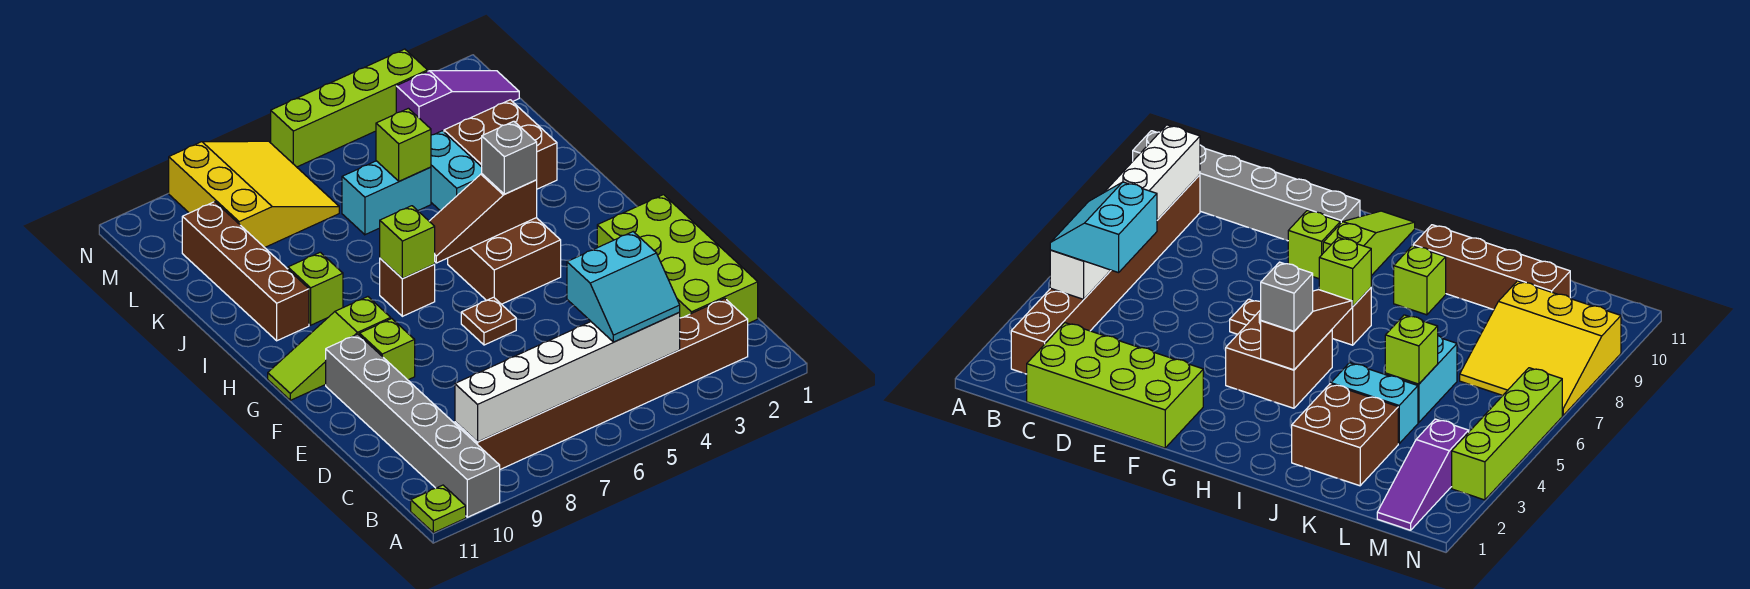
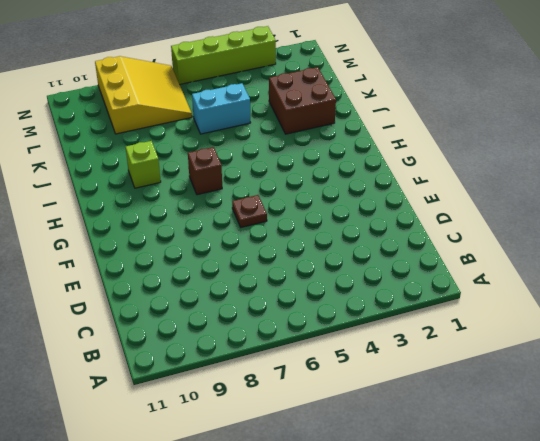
none -> grey 1x6 brick [326,334,500,517]
none -> lime 1x1 plate [411,485,466,533]
none -> brown 1x8 brick [455,298,748,469]

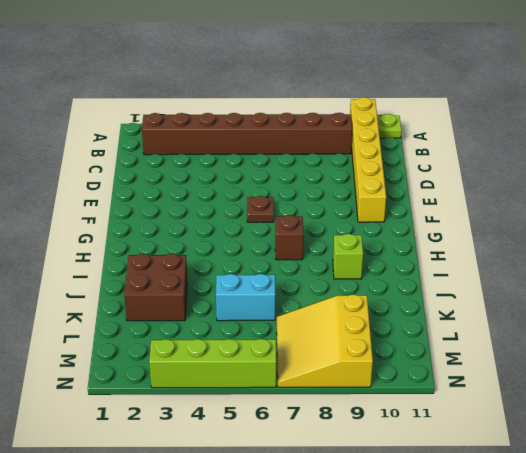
yellow 1x6 brick [350,97,386,222] -> grey 1x6 brick [326,334,500,517]
none -> lime 2x4 brick [597,195,758,323]
none -> lime 1x1 brick [359,319,415,380]
none -> brown 2x2 brick [448,218,561,304]

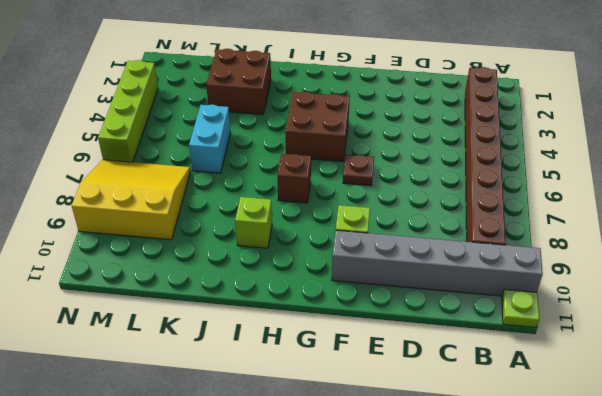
none -> lime 2x4 brick [597,195,758,323]
none -> lime 1x3 slope [268,297,391,400]
none -> brown 1x4 brick [182,202,309,341]

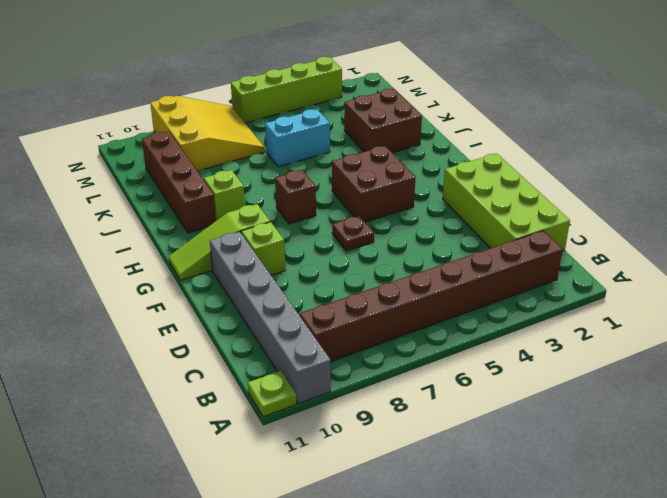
none -> cyan 1x2 brick [431,131,482,211]
none -> purple 1x3 slope [396,71,519,135]
none -> white 1x6 brick [455,312,680,442]

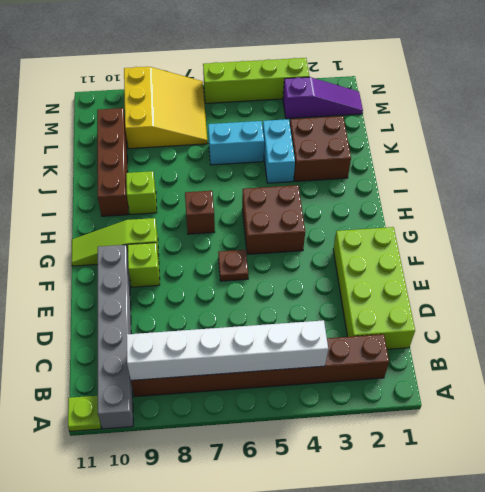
none -> brown 1x3 slope [429,174,537,263]
none -> lime 1x1 brick [380,206,435,279]
none -> lime 1x1 brick [376,108,431,181]

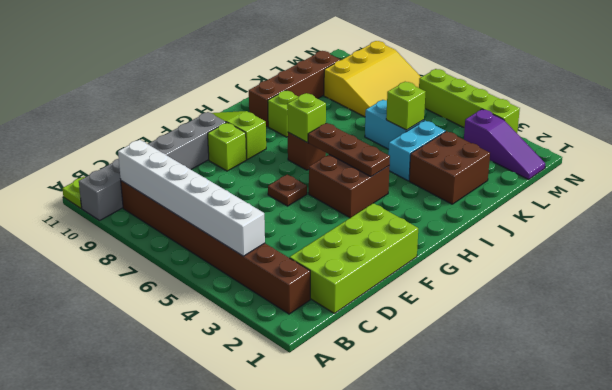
brown 1x3 plate [308,123,390,177] -> brown 1x3 slope [429,174,537,263]
none -> cyan 2x2 slope [567,232,680,342]
none -> grey 1x1 brick [482,121,537,194]

